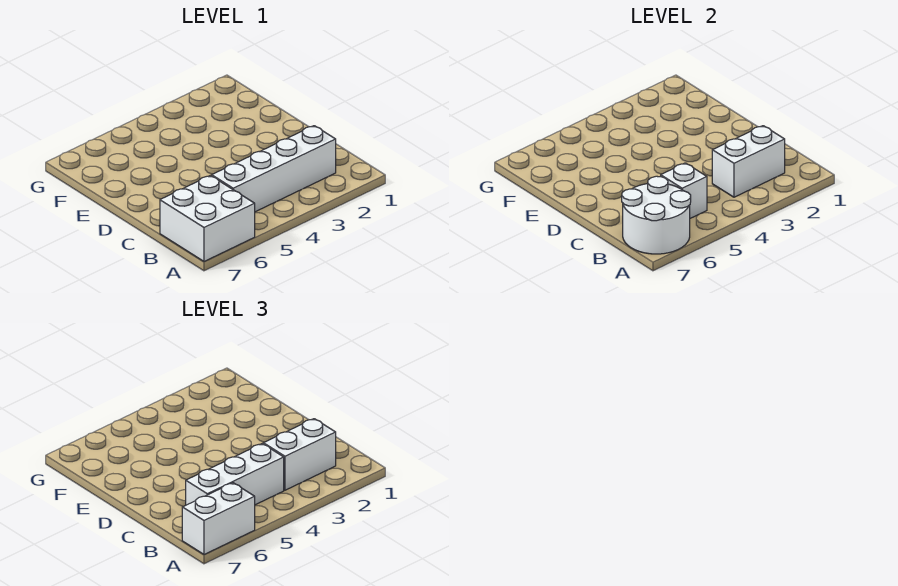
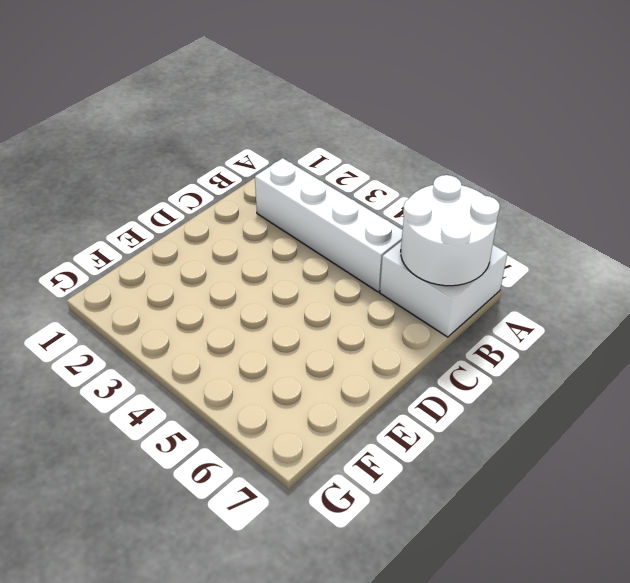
none -> white 1x2 brick [712,126,785,197]
none -> white 1x1 brick [661,163,707,218]

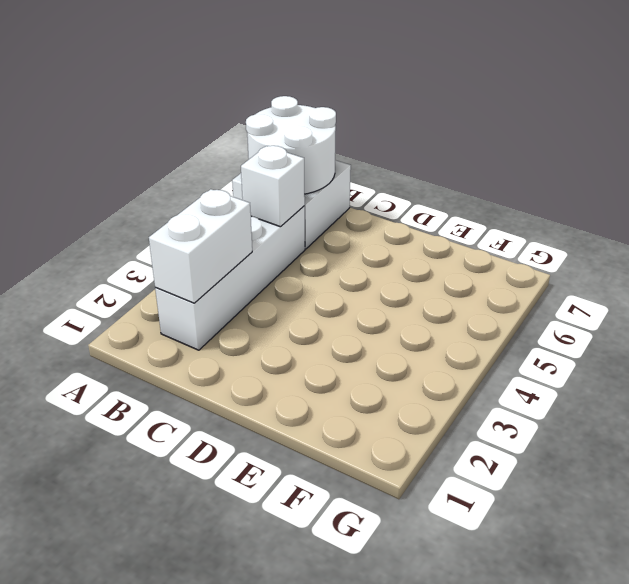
none -> white 1x2 brick [182,483,255,554]
none -> white 1x2 brick [263,419,336,490]

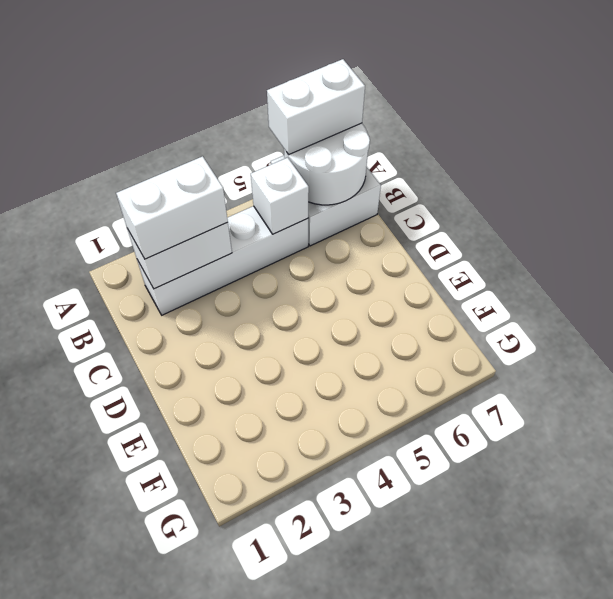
none -> white 1x3 brick [186,444,284,505]

